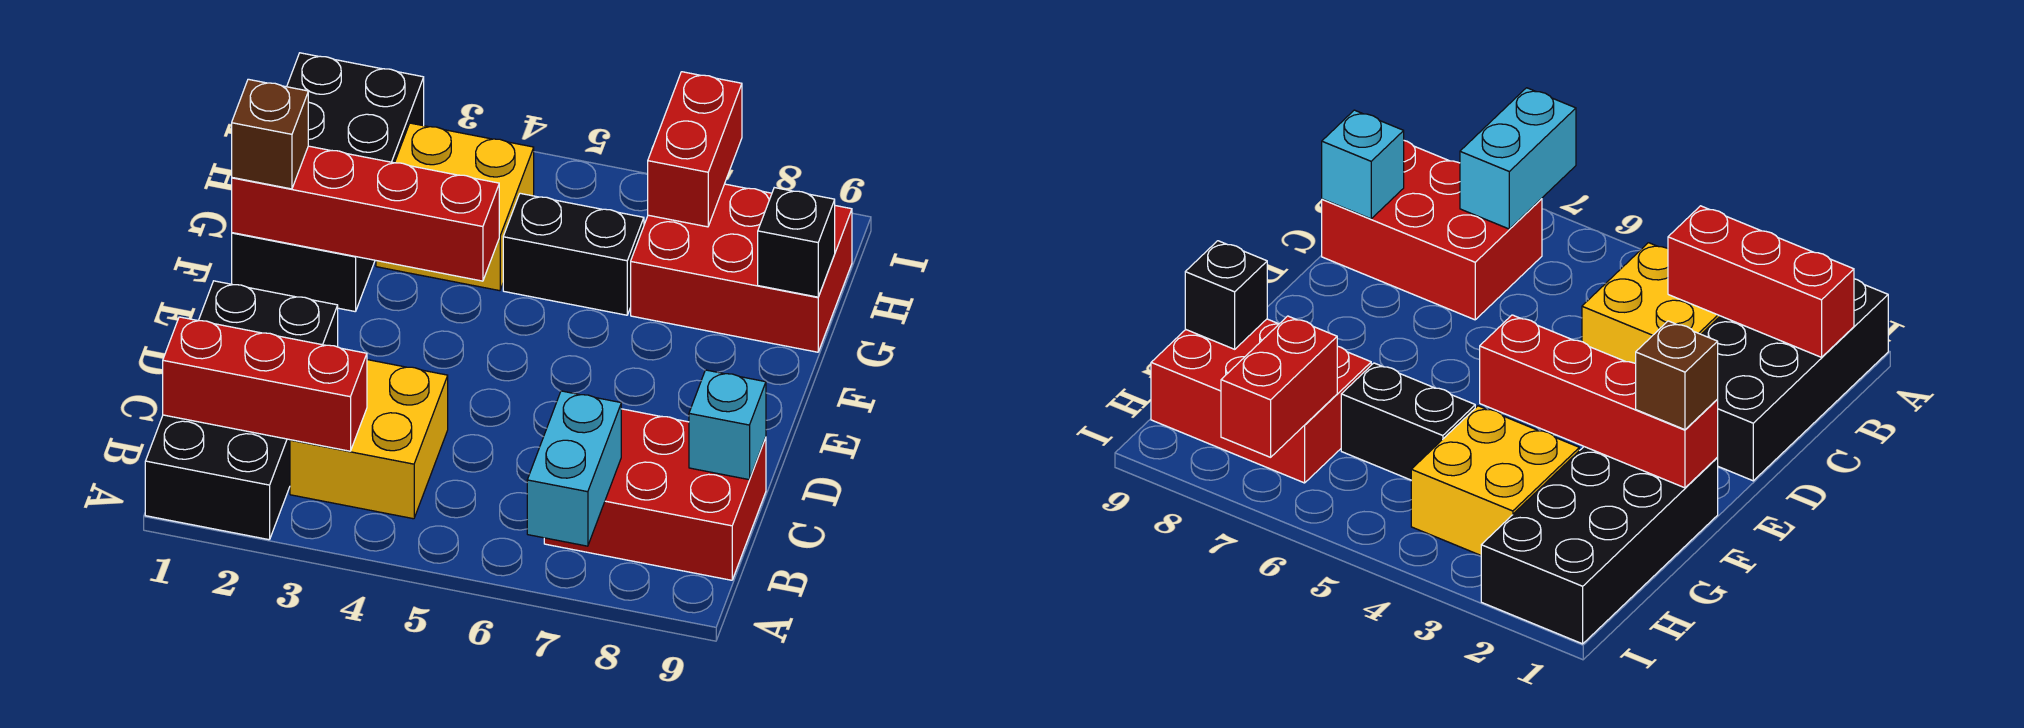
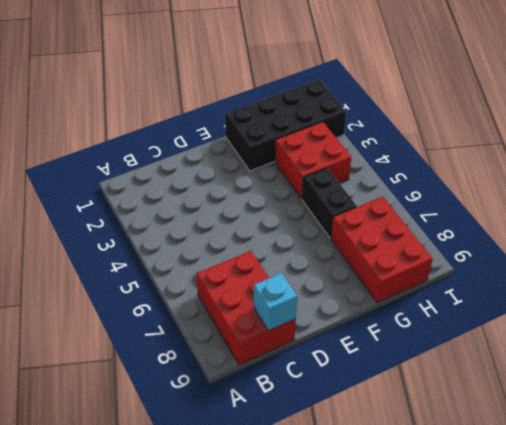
red 2x2 brick [275,122,351,199] -> yellow 2x2 brick [376,123,534,291]
none -> black 2x4 brick [145,281,338,540]
none -> yellow 2x2 brick [290,360,448,519]
none -> cyan 1x2 brick [527,391,621,546]

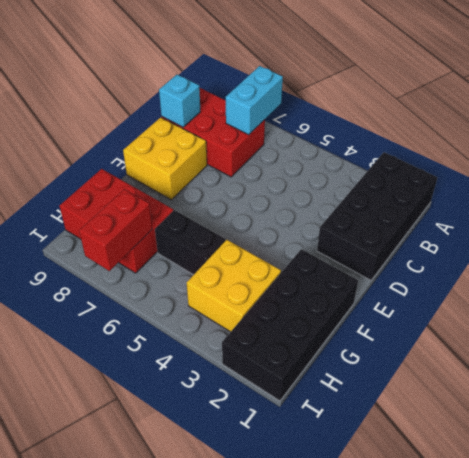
yellow 2x2 brick [123,117,207,200] -> yellow 2x2 brick moved to [290,360,448,519]
none -> red 1x3 brick [163,317,367,451]
none -> red 1x4 brick [232,146,499,281]
none -> black 1x1 brick [758,188,835,297]

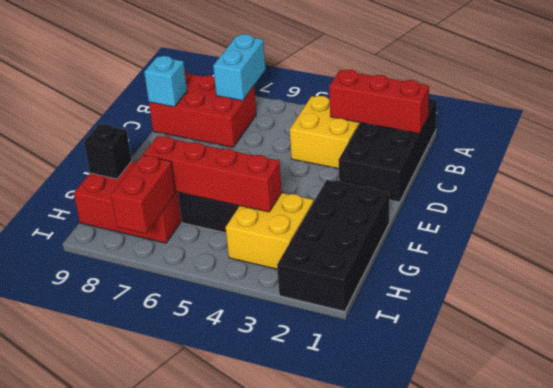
red 1x4 brick [143,136,282,212] -> red 1x4 brick moved to [232,146,499,281]
none -> brown 1x1 brick [232,79,308,189]

